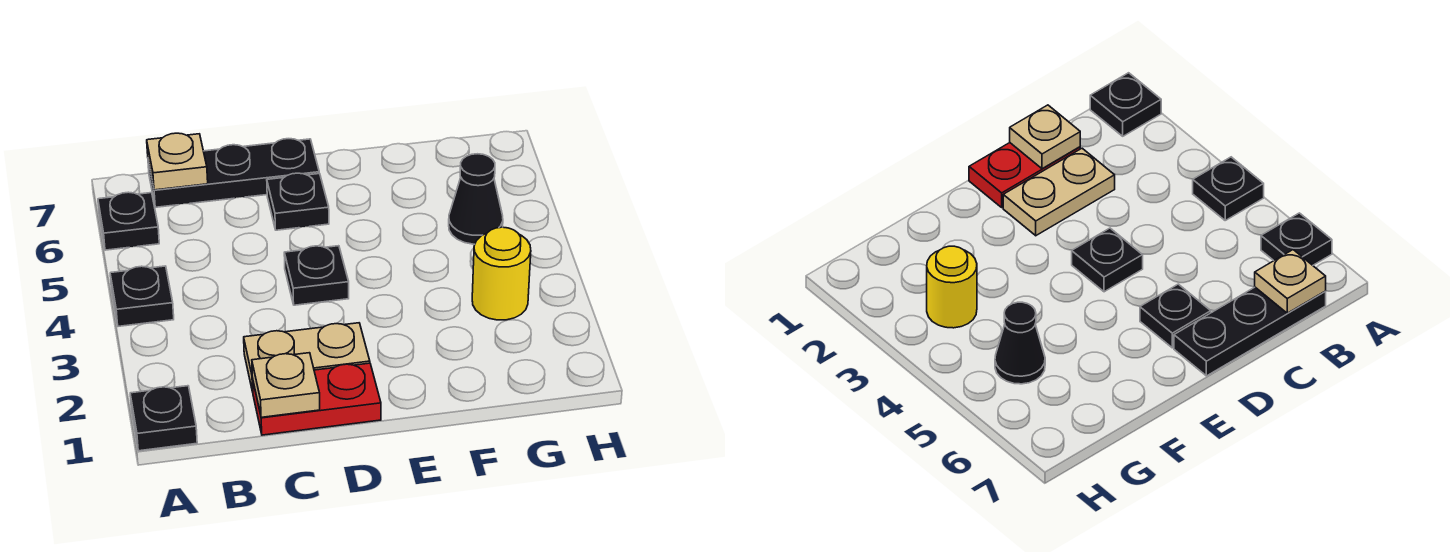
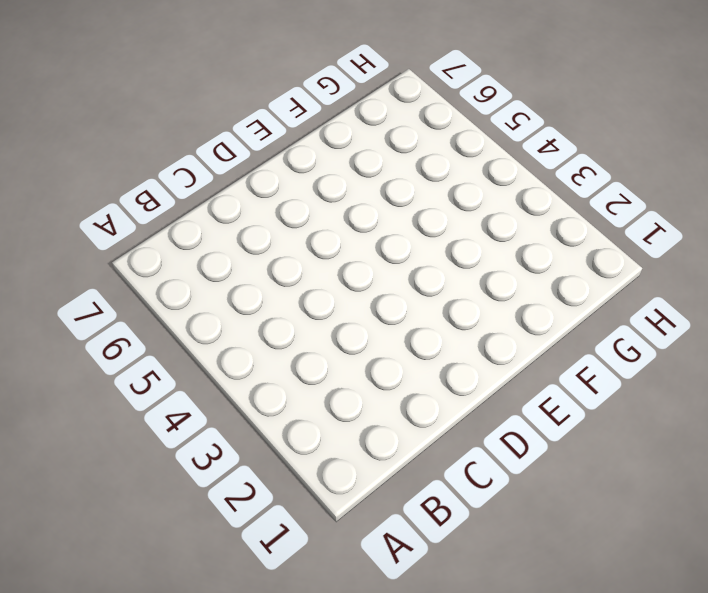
none -> black 1x1 plate [130,386,197,451]
none -> black 1x1 plate [110,266,174,326]
none -> black 1x1 plate [98,192,159,250]

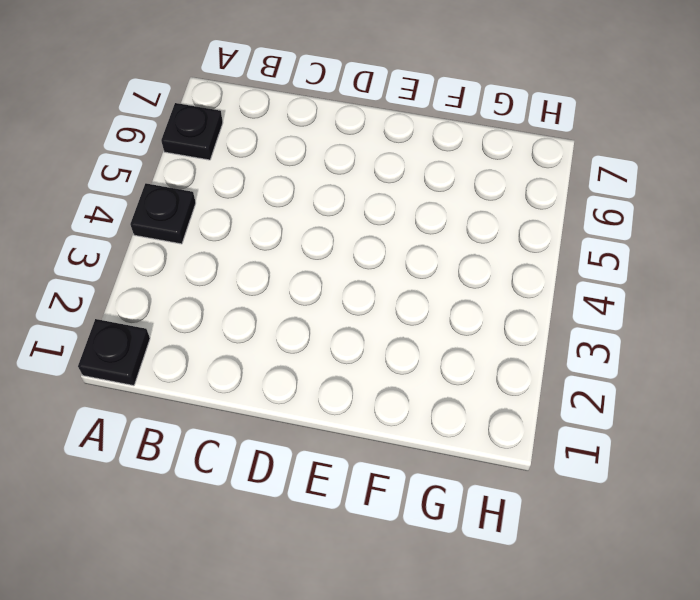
none -> black 1x3 plate [148,139,319,207]
none -> red 1x2 plate [253,363,381,435]
none -> tan 1x2 plate [244,323,370,392]

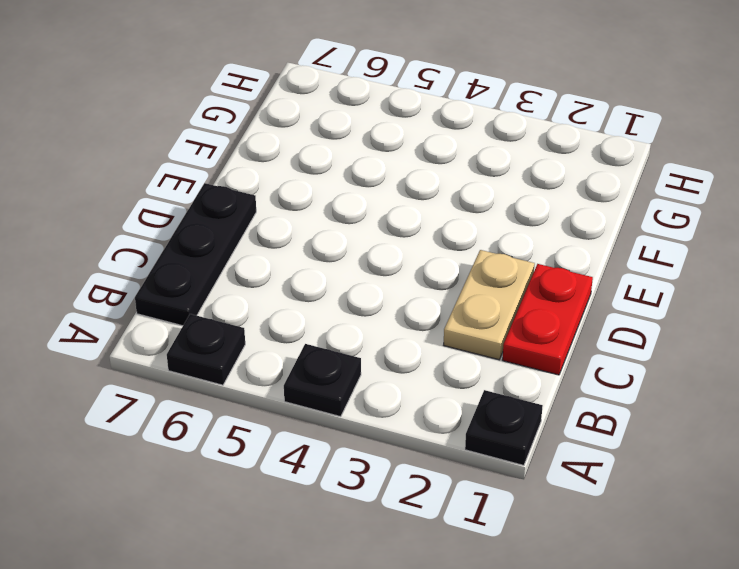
none -> black 1x1 plate [284,246,349,305]
none -> black 1x1 plate [267,173,329,230]
none -> yellow 1x1 round brick [472,227,531,320]

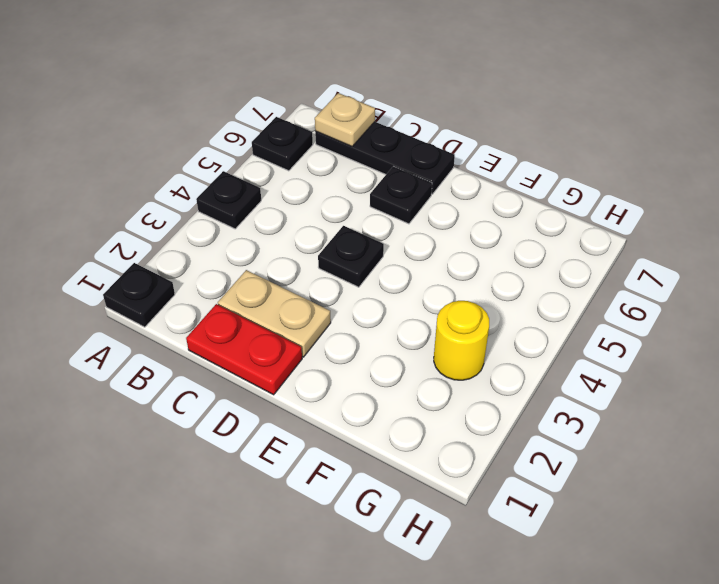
none -> black 1x1 cone [449,154,503,244]
none -> tan 1x1 plate [252,353,320,417]

